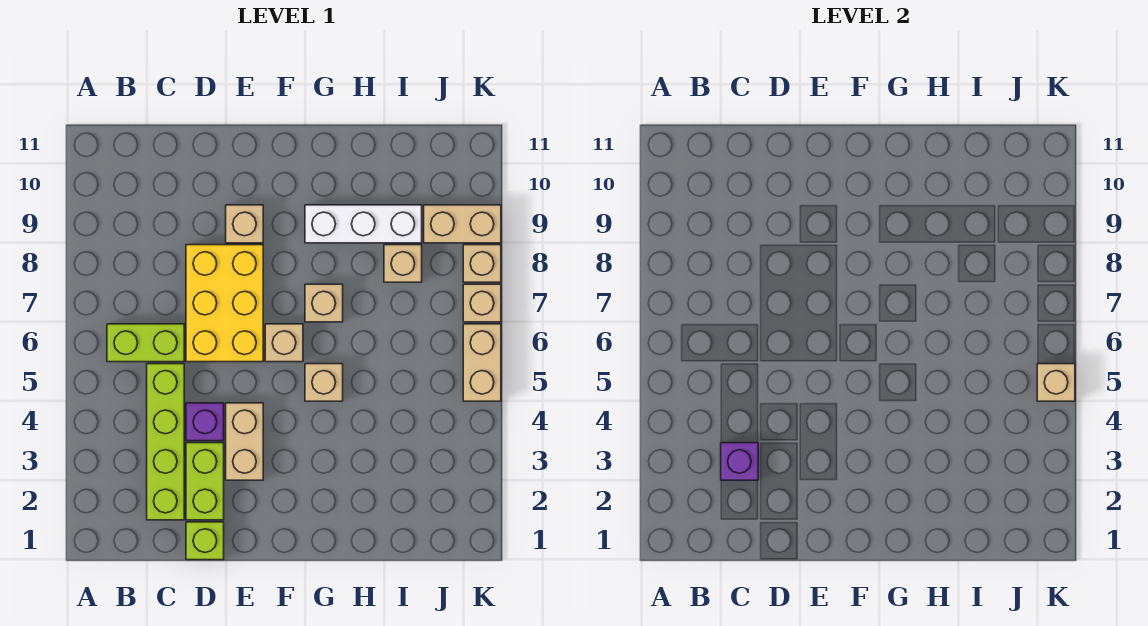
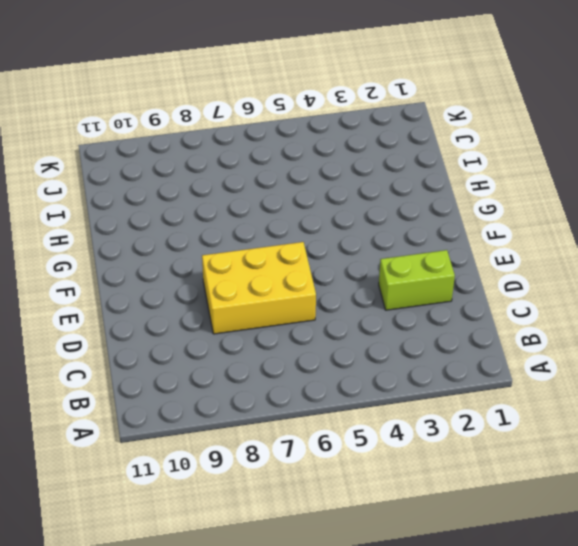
none -> lime 1x2 brick [107,324,184,362]
none -> lime 1x4 brick [147,364,184,520]
none -> lime 1x1 brick [186,522,224,560]

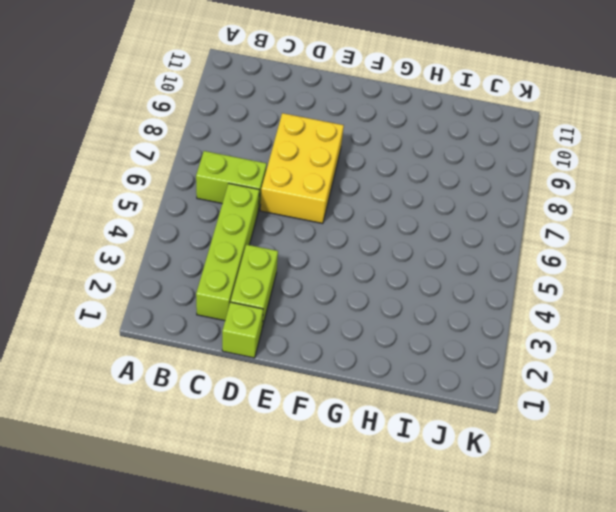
none -> purple 1x1 brick [186,403,224,441]
none -> tan 1x2 brick [226,403,263,480]
none -> tan 1x1 brick [226,205,263,243]

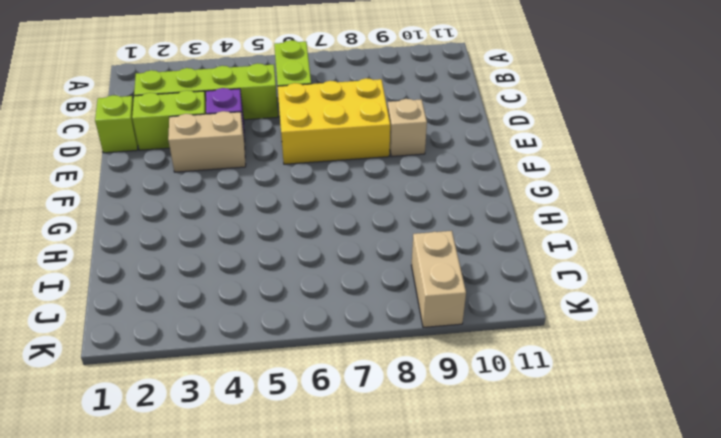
none -> tan 1x1 brick [265,324,303,362]
none -> tan 1x1 brick [305,364,343,401]
none -> tan 1x1 brick [305,284,343,322]

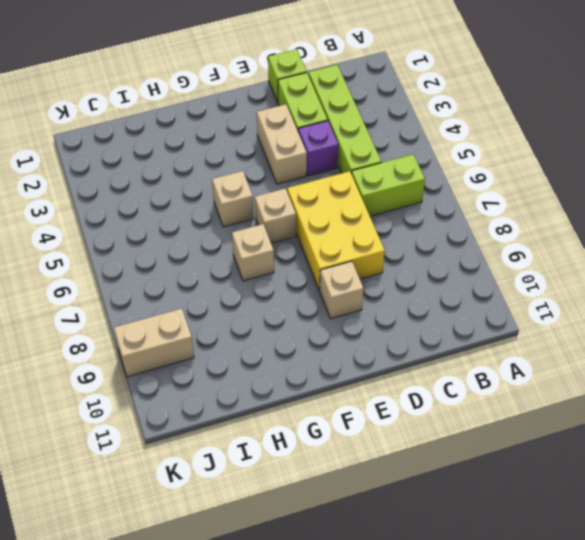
none -> white 1x3 brick [305,205,422,243]
none -> tan 1x1 brick [384,245,422,282]
none -> tan 1x2 brick [463,324,501,401]

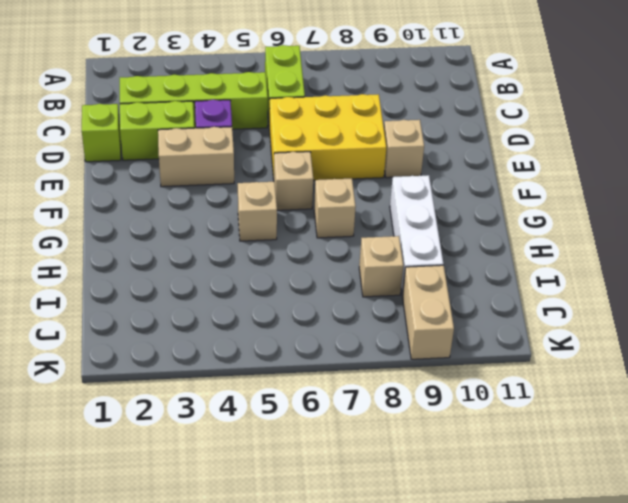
none -> tan 1x2 brick [463,324,501,401]
none -> tan 1x1 brick [463,284,501,322]
none -> tan 1x1 brick [463,245,501,282]

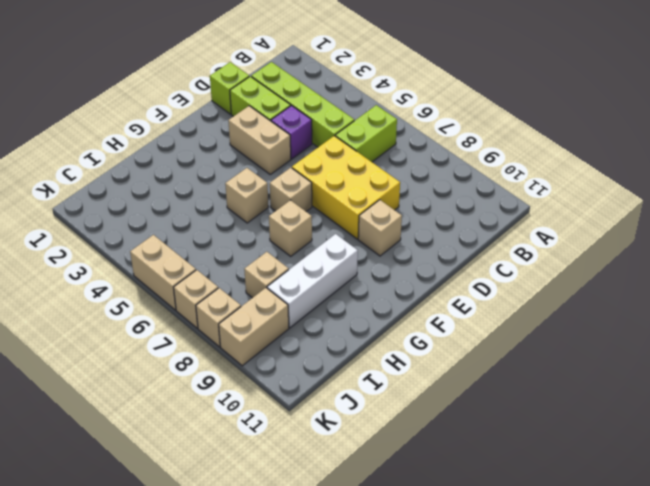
none -> purple 1x1 brick [721,443,758,480]
none -> tan 1x1 brick [1037,364,1075,401]

